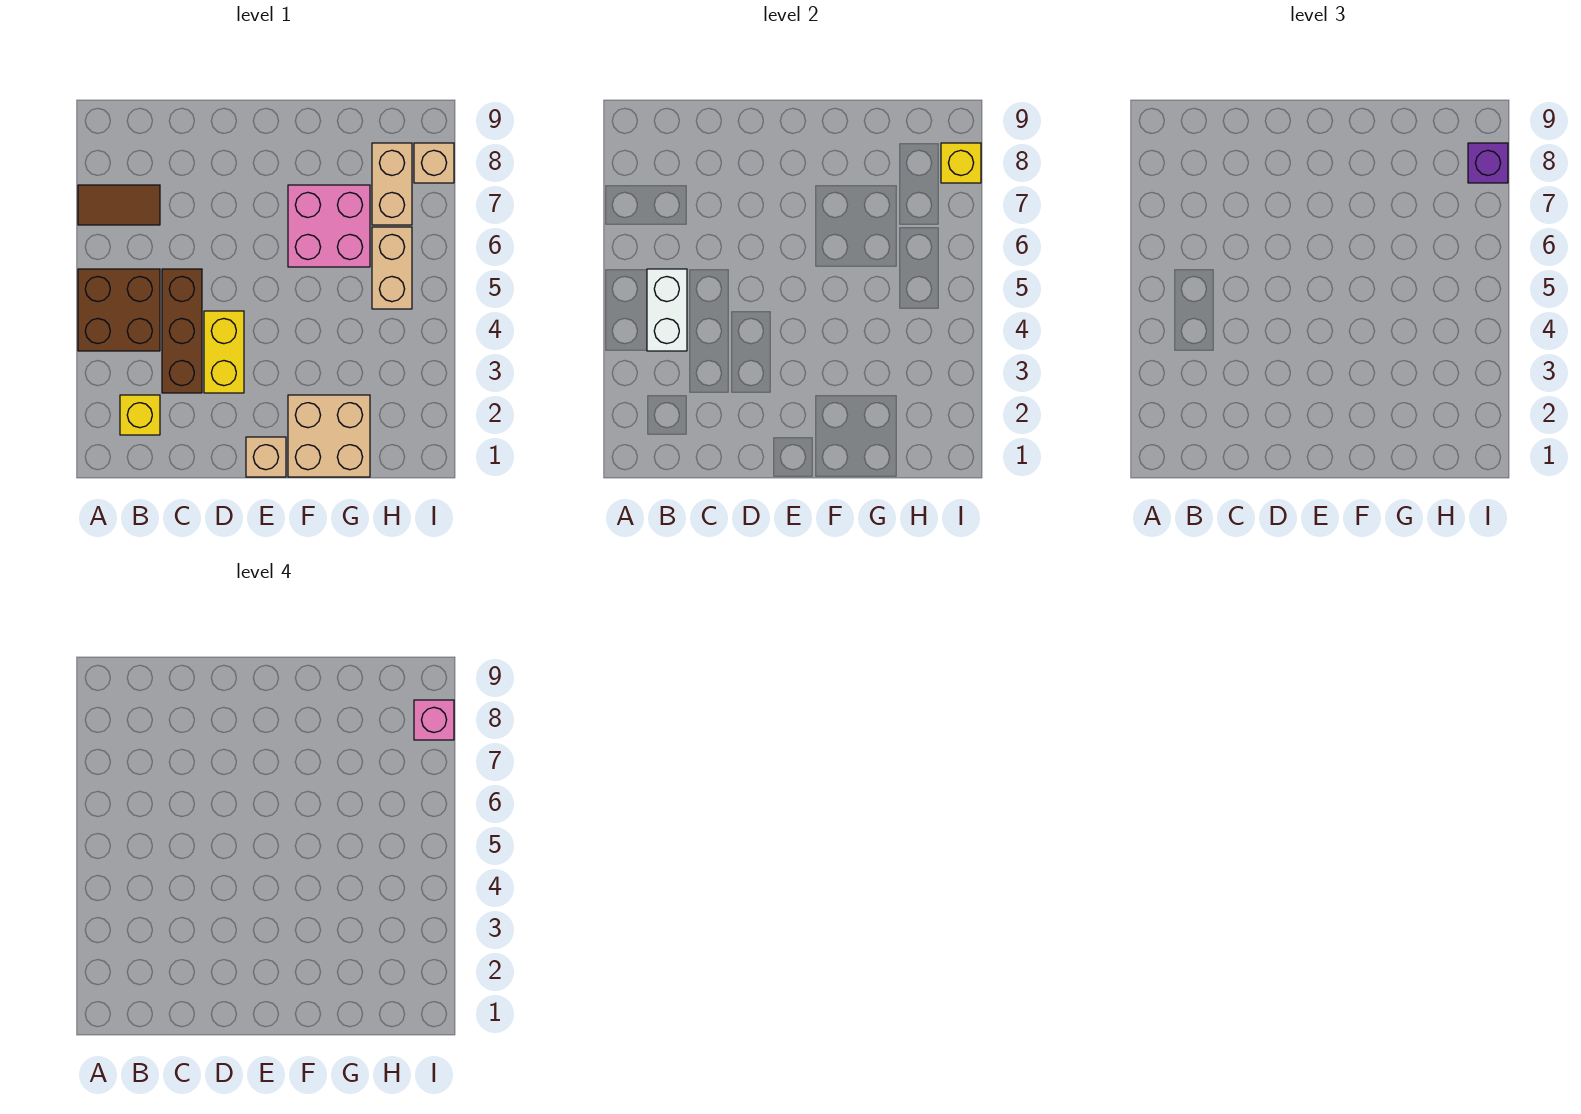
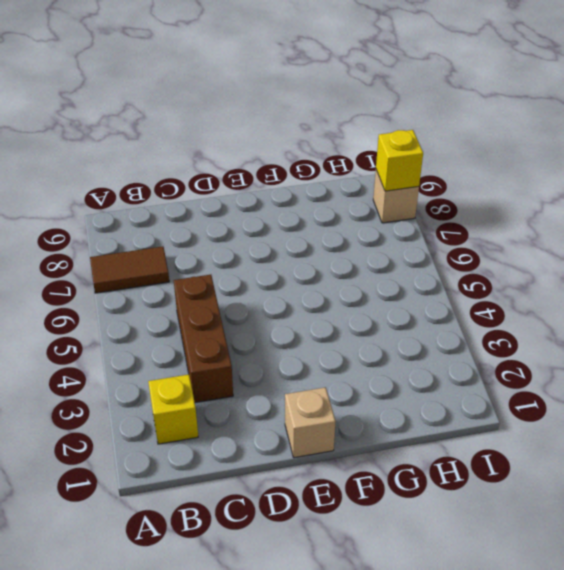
none -> brown 2x2 brick [78,269,160,351]
none -> yellow 1x2 brick [204,311,244,393]
none -> tan 2x2 brick [288,395,370,477]

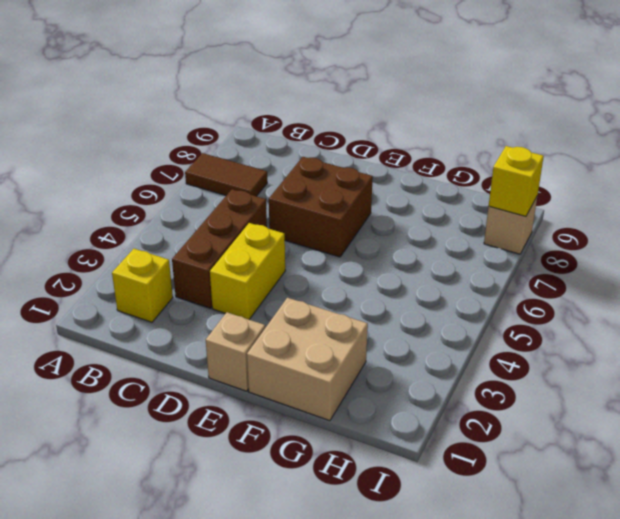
brown 2x2 brick [269,157,373,257] -> brown 2x2 brick moved to [78,269,160,351]
none -> pink 2x2 brick [288,185,370,267]
none -> tan 1x2 brick [372,227,412,309]
none -> tan 1x2 brick [372,143,412,225]

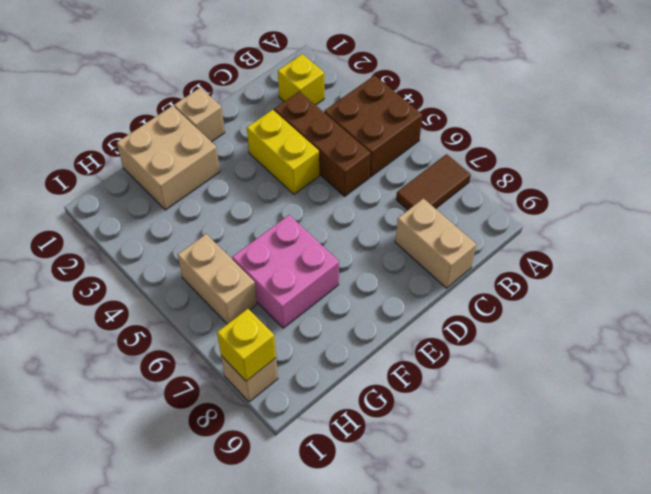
tan 1x2 brick [395,198,476,288] -> tan 1x2 brick moved to [372,143,412,225]
none -> white 1x2 brick [647,269,687,351]
none -> purple 1x1 brick [1468,143,1508,183]
none -> pink 1x1 brick [414,700,454,740]

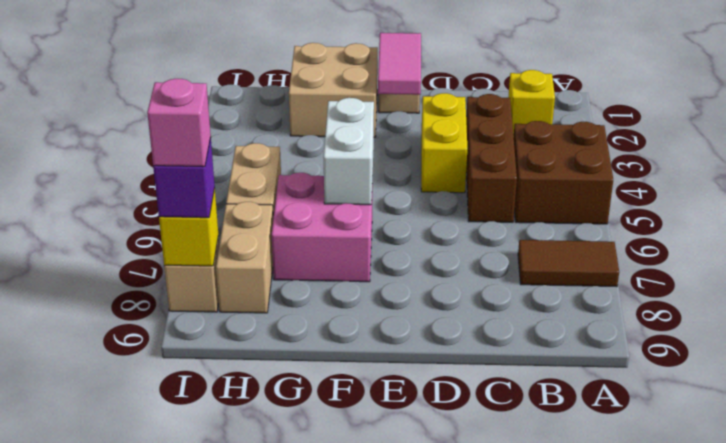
pink 1x2 tile [378,33,421,95] -> none
white 1x2 brick [323,98,374,205] -> white 1x2 brick moved to [647,269,687,351]

